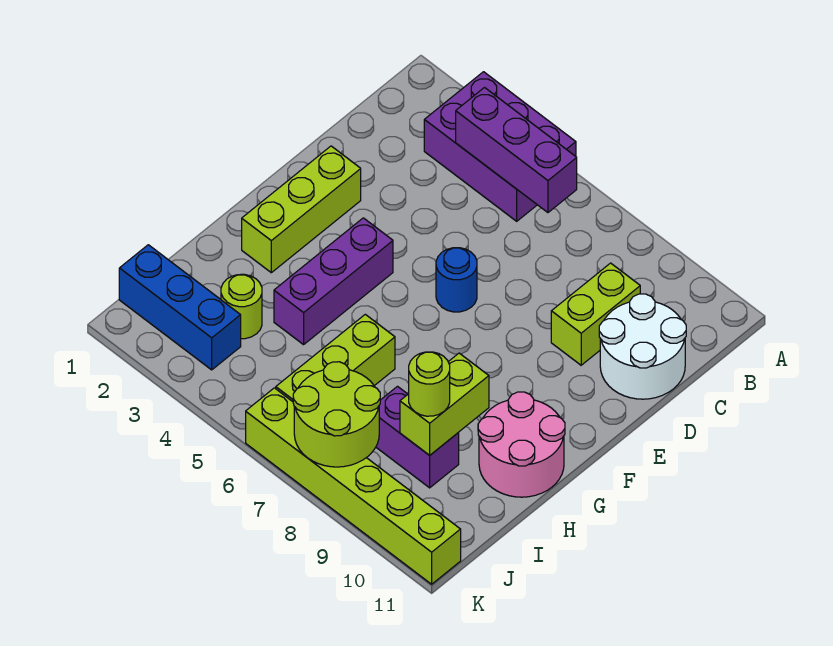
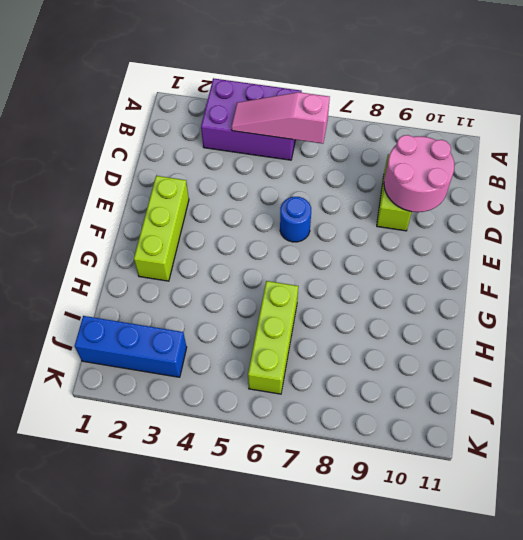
pink 1x3 slope [231,92,330,144] -> purple 1x3 brick [456,88,577,213]
pink 2x2 round brick [384,135,454,212] -> pink 2x2 round brick moved to [478,392,565,497]
none -> white 2x2 round brick [599,294,686,399]
none -> purple 1x3 brick [274,218,393,345]
none -> lime 1x1 round brick [221,274,262,339]

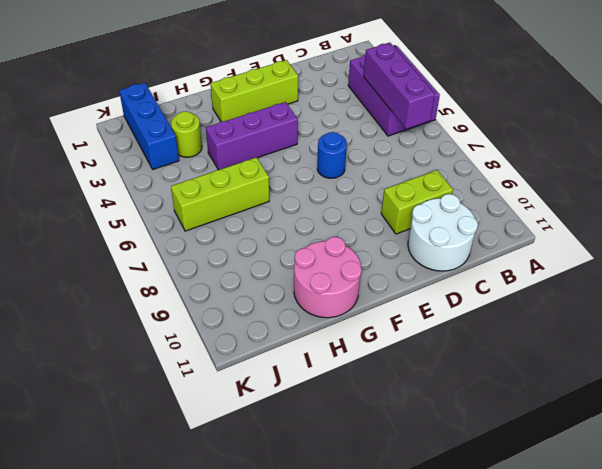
none -> purple 1x2 brick [376,386,459,488]
none -> lime 1x6 brick [246,388,461,584]
none -> lime 1x2 brick [400,353,489,455]

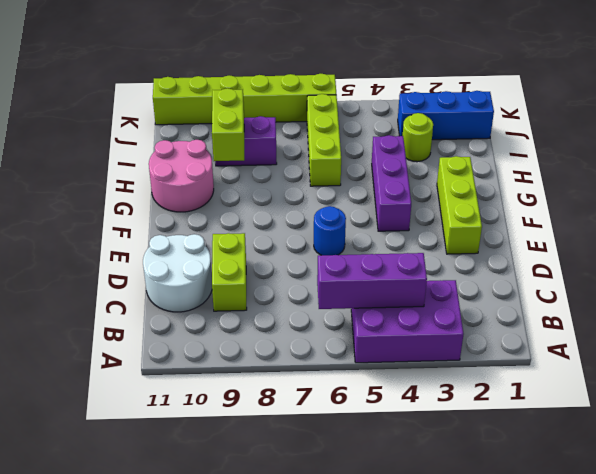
none -> lime 2x2 round brick [293,362,380,467]
none -> lime 1x1 round brick [409,352,450,416]

